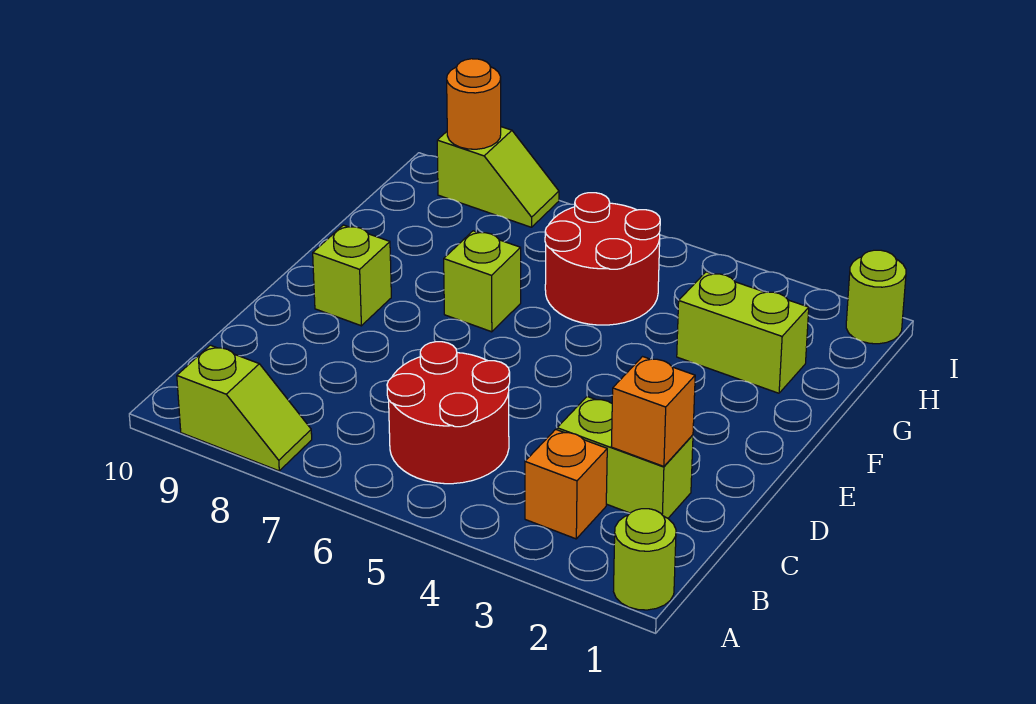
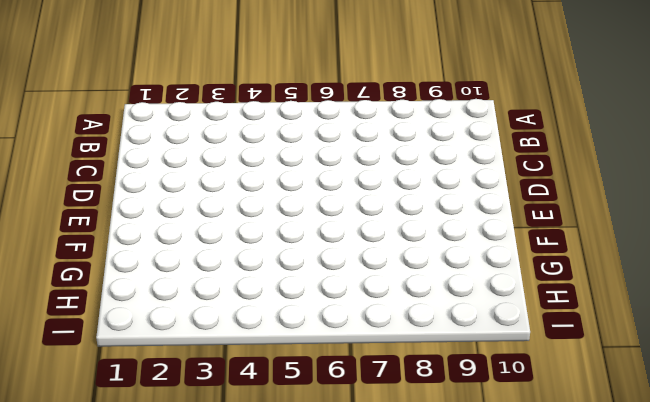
none -> lime 1x1 round brick [614,509,676,610]
none -> lime 1x2 slope [177,345,312,471]
none -> orange 1x1 brick [525,429,607,539]

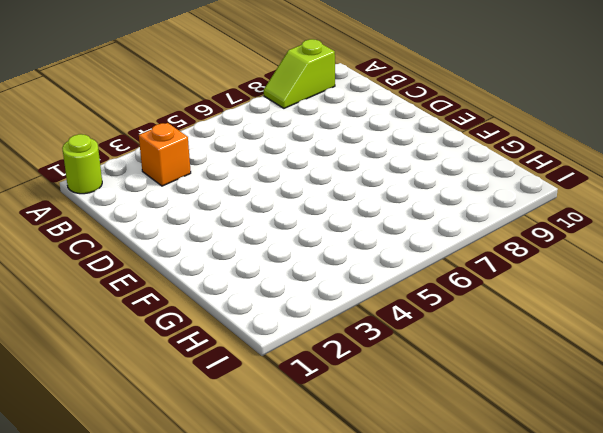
none -> red 2x2 round brick [387,342,510,484]
none -> lime 1x2 brick [557,397,693,518]
none -> lime 1x1 brick [313,225,391,326]

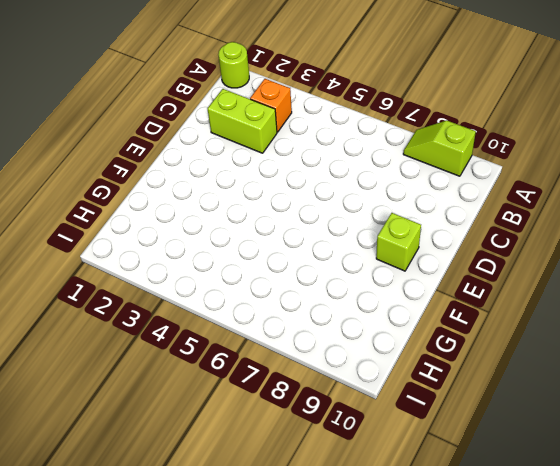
none -> red 2x2 round brick [387,342,510,484]
none -> lime 1x1 brick [444,231,521,332]
none -> lime 1x2 brick [677,272,809,393]

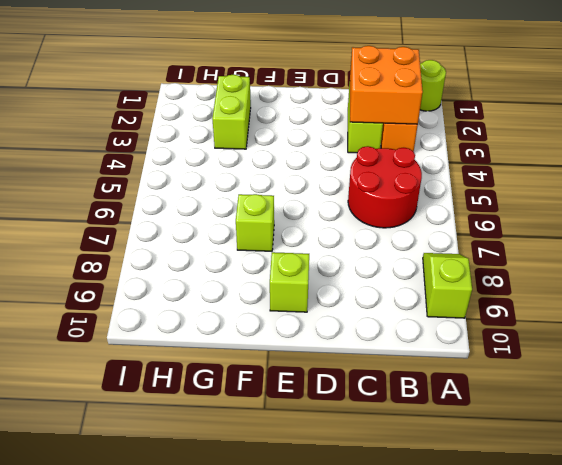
orange 2x2 brick [350,46,423,124] -> orange 1x1 brick [611,357,695,466]
none -> red 2x2 round brick [545,193,660,325]
none -> lime 1x1 round brick [846,250,906,344]
none -> lime 1x2 slope [437,127,559,227]

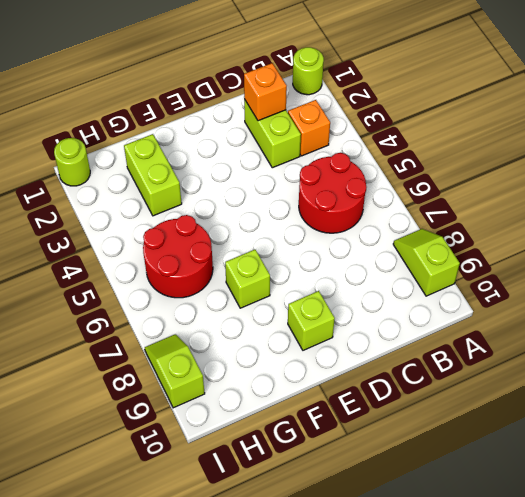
none -> orange 1x1 round brick [447,59,501,149]

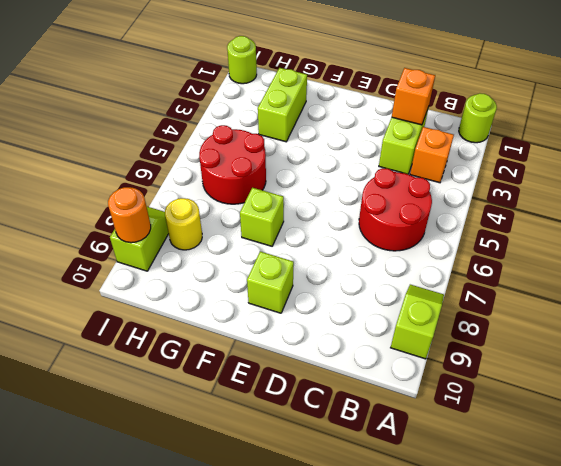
yellow 1x1 round brick [165,198,202,250] -> none

